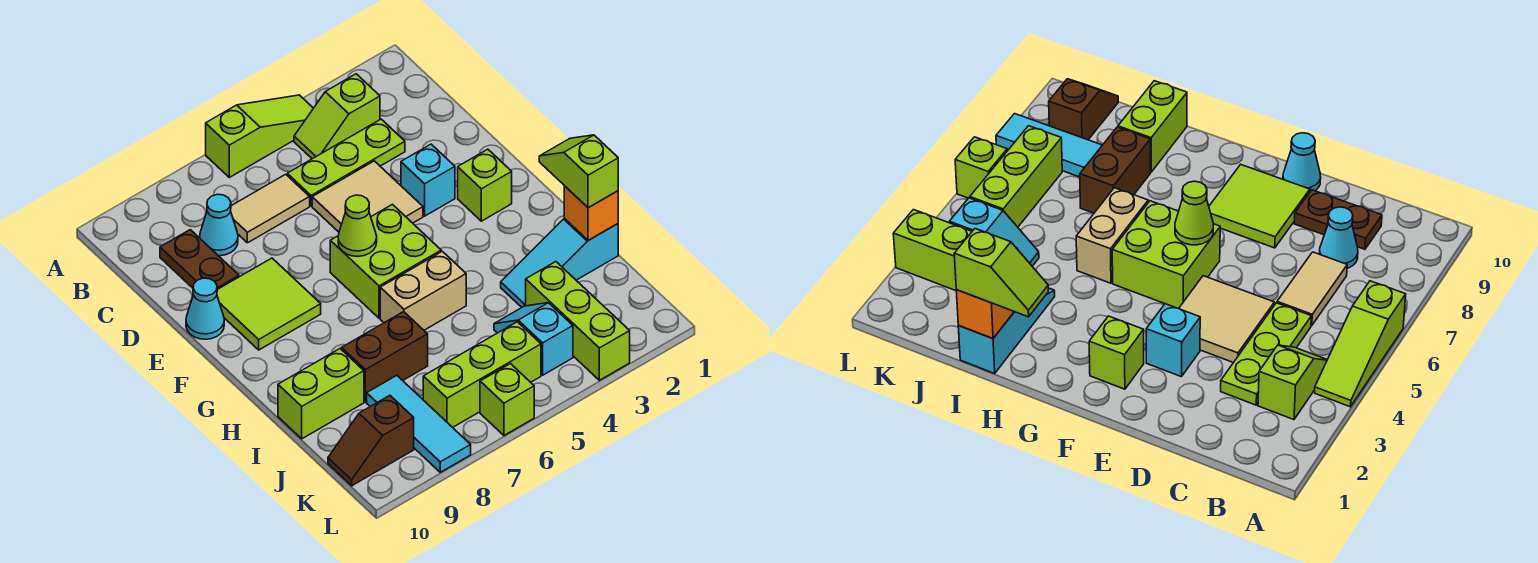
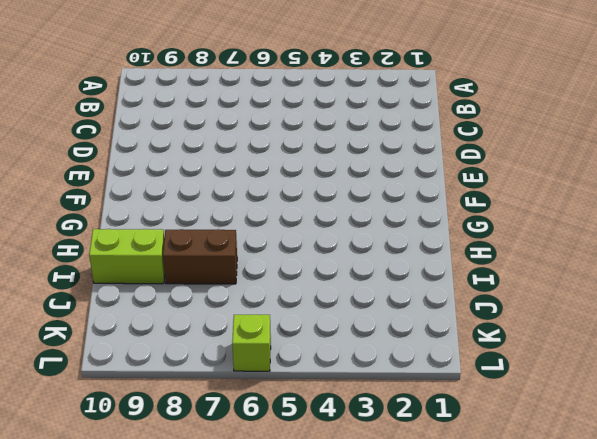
none -> lime 1x3 slope [206,95,313,177]
none -> lime 1x2 slope [294,74,380,159]
none -> lime 1x3 plate [287,119,405,206]

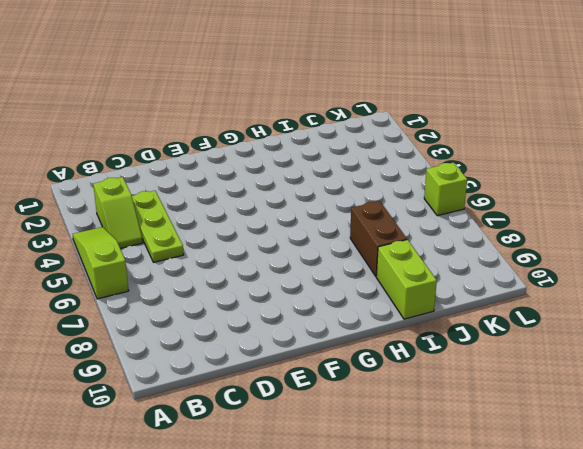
none -> tan 1x2 tile [230,174,310,243]
none -> cyan 1x1 cone [200,194,238,256]
none -> brown 1x2 plate [160,230,239,290]

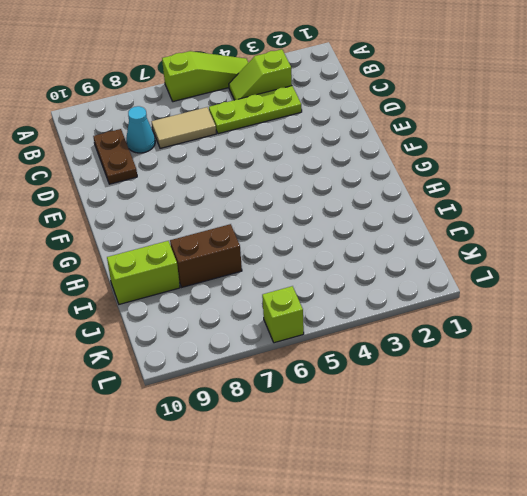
none -> tan 2x2 tile [312,161,423,232]
none -> cyan 1x1 brick [401,144,455,216]
none -> lime 2x2 tile [217,258,321,350]

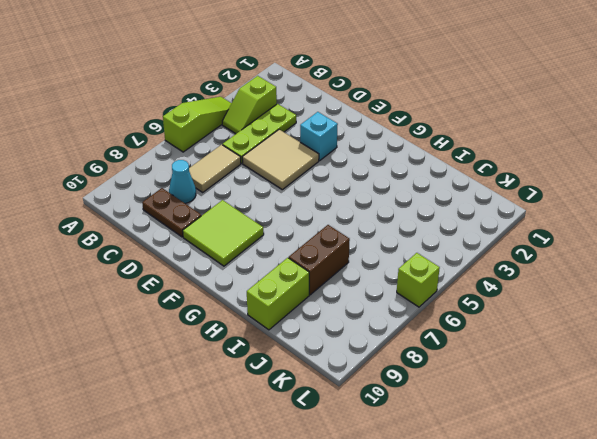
none -> cyan 1x1 cone [186,278,224,339]
none -> lime 1x1 brick [458,149,512,221]
none -> lime 2x2 brick [330,204,441,318]

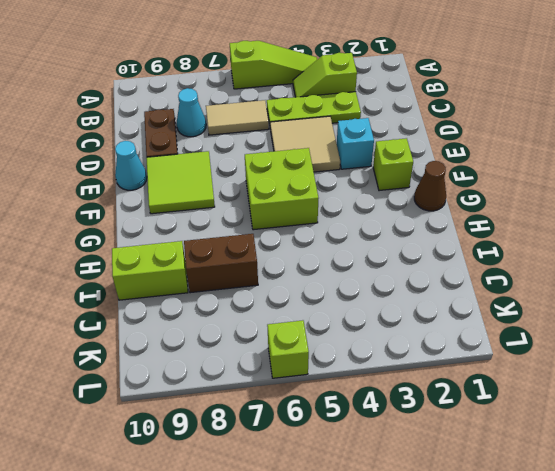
brown 1x1 cone [414,161,446,211] -> none
none -> tan 1x2 brick [380,251,466,330]
none -> cyan 1x3 slope [501,219,618,307]
none -> lime 1x3 brick [526,262,630,380]

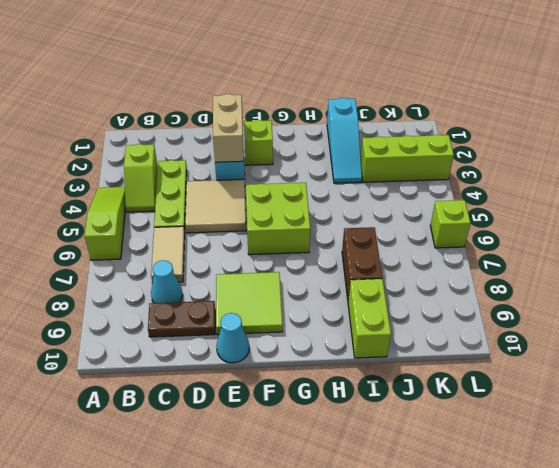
tan 1x2 brick [213,94,244,162] -> tan 1x2 brick moved to [380,251,466,330]
none -> cyan 1x2 slope [494,303,573,375]
none -> cyan 1x3 tile [367,375,471,472]
none -> lime 1x3 brick [423,322,541,427]

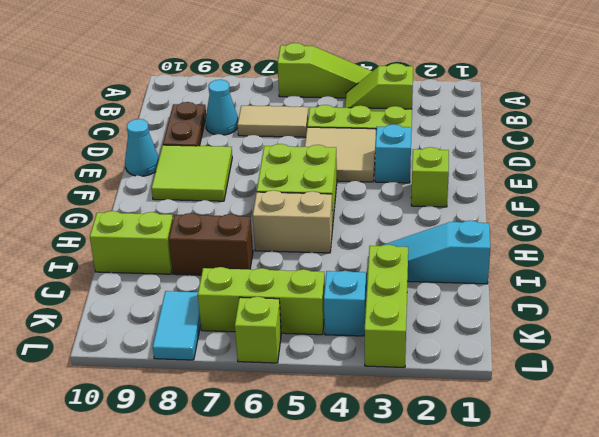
cyan 1x2 tile [153,291,201,360] -> cyan 1x3 tile [367,375,471,472]
none -> brown 1x2 slope [328,396,414,486]
none -> lime 1x1 cone [338,195,377,256]
none -> orange 1x1 brick [564,186,618,241]

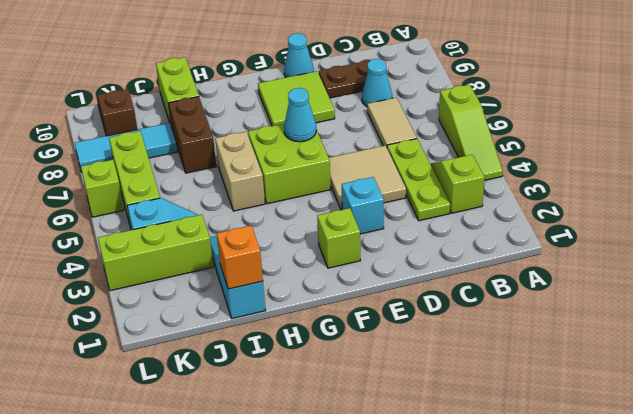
cyan 1x1 cone [284,88,316,142] -> lime 1x1 cone [338,195,377,256]
none -> lime 1x2 slope [539,135,618,208]

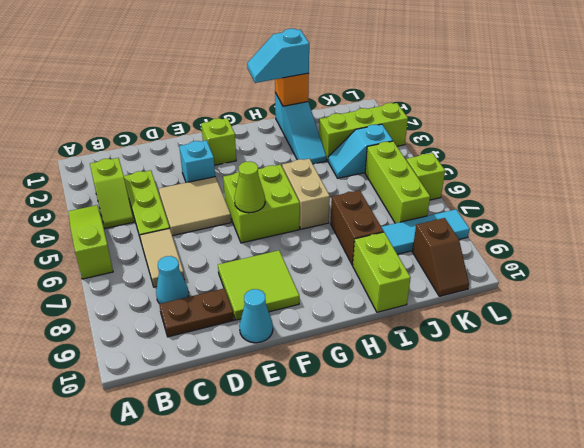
cyan 1x2 slope [247,29,309,83] -> lime 1x2 slope [539,135,618,208]

